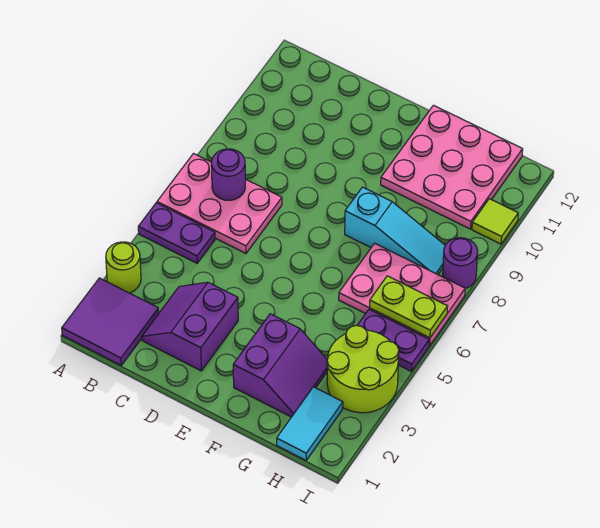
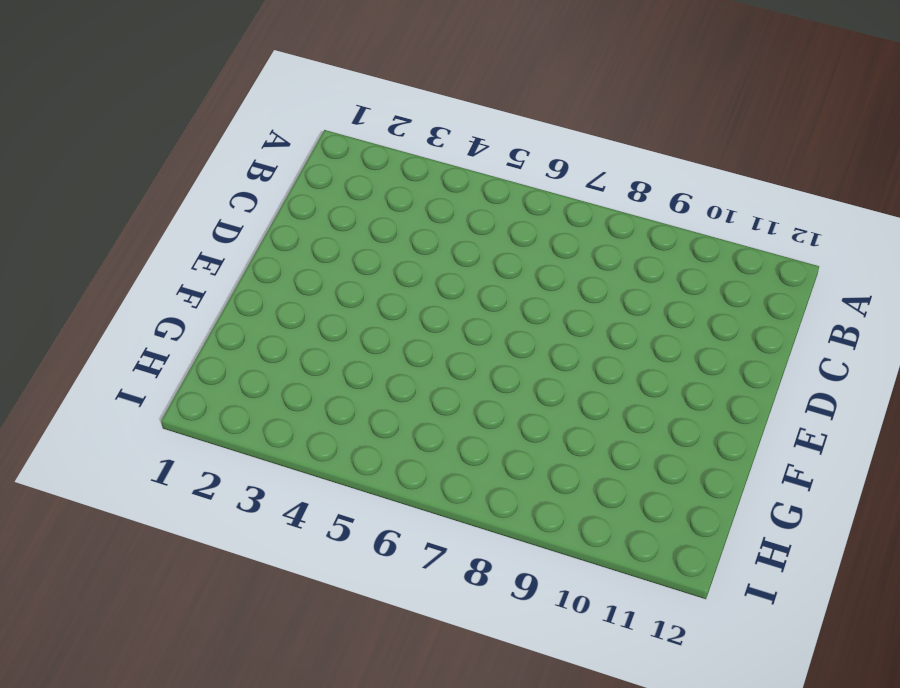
none -> purple 2x2 tile [62,278,159,365]
none -> lime 1x1 round brick [106,242,141,293]
none -> purple 1x2 plate [138,203,215,263]

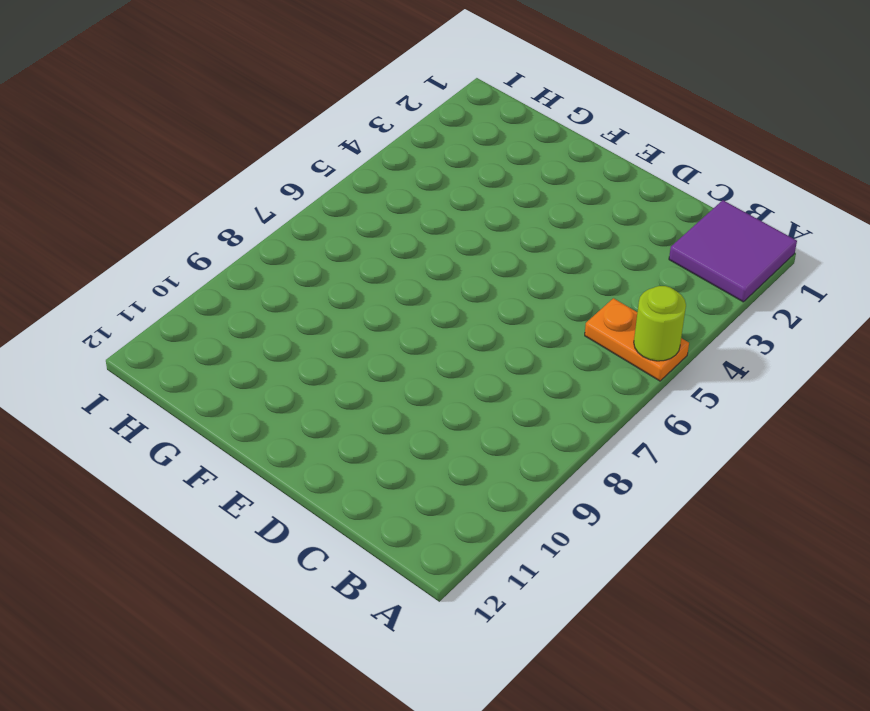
orange 1x2 plate [585,298,689,381] -> purple 1x2 plate [138,203,215,263]
lime 1x1 round brick [634,286,686,361] -> lime 1x1 round brick moved to [106,242,141,293]
none -> pink 2x3 plate [157,154,282,253]
none -> purple 2x2 slope [142,282,238,371]
none -> purple 2x2 slope [233,314,327,417]

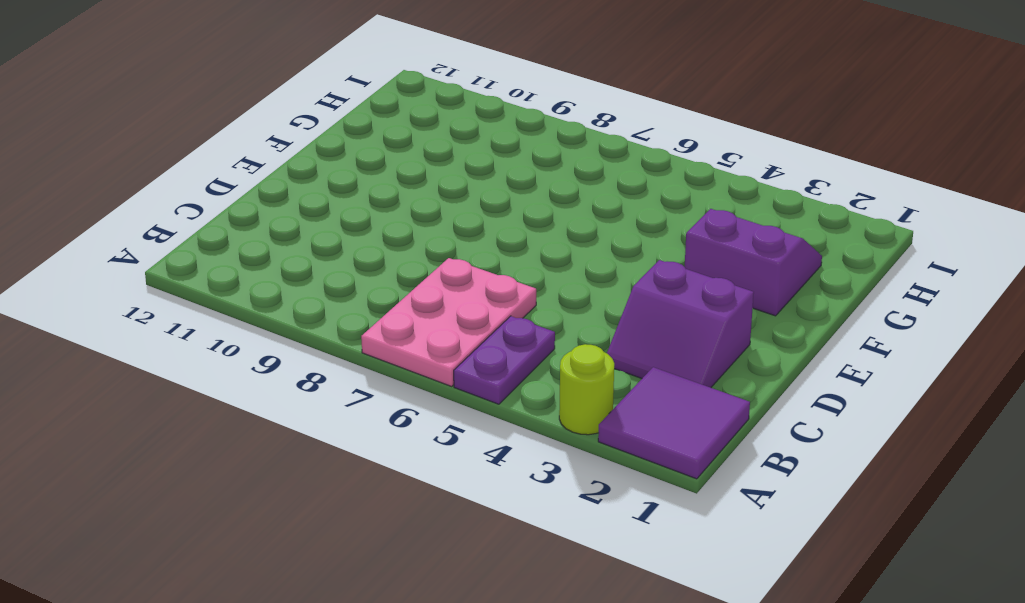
none -> cyan 1x3 slope [345,187,445,275]
none -> pink 3x3 plate [381,105,523,229]
none -> pink 2x3 plate [339,243,465,346]

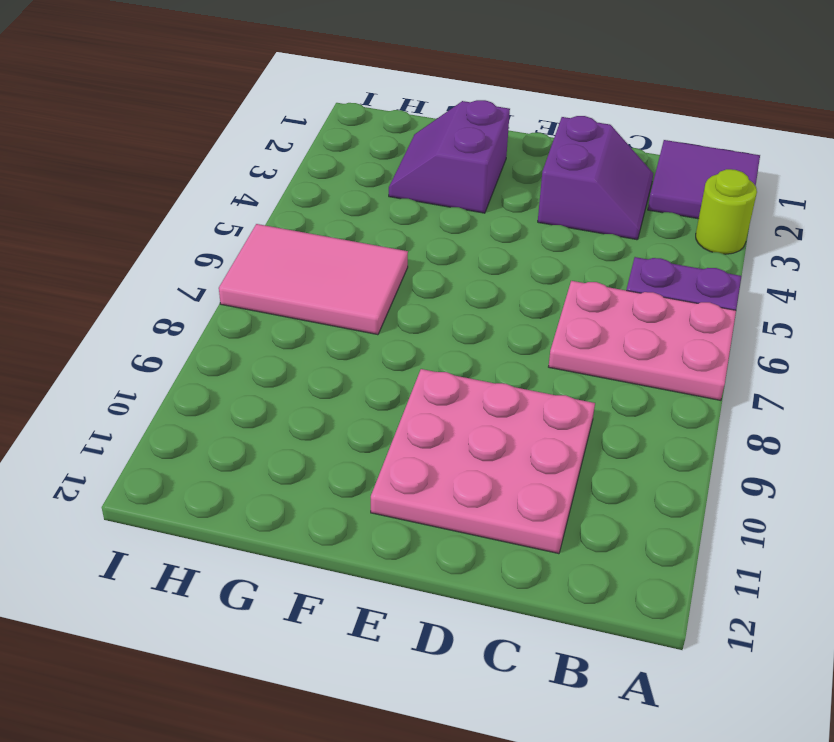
pink 3x3 plate [371,369,595,554] -> pink 3x3 plate moved to [381,105,523,229]
pink 2x3 tile [219,224,408,335] -> pink 2x3 plate [339,243,465,346]
none -> cyan 1x3 slope [345,187,445,275]
none -> cyan 1x2 tile [277,387,343,460]
none -> lime 2x2 round brick [327,326,399,413]

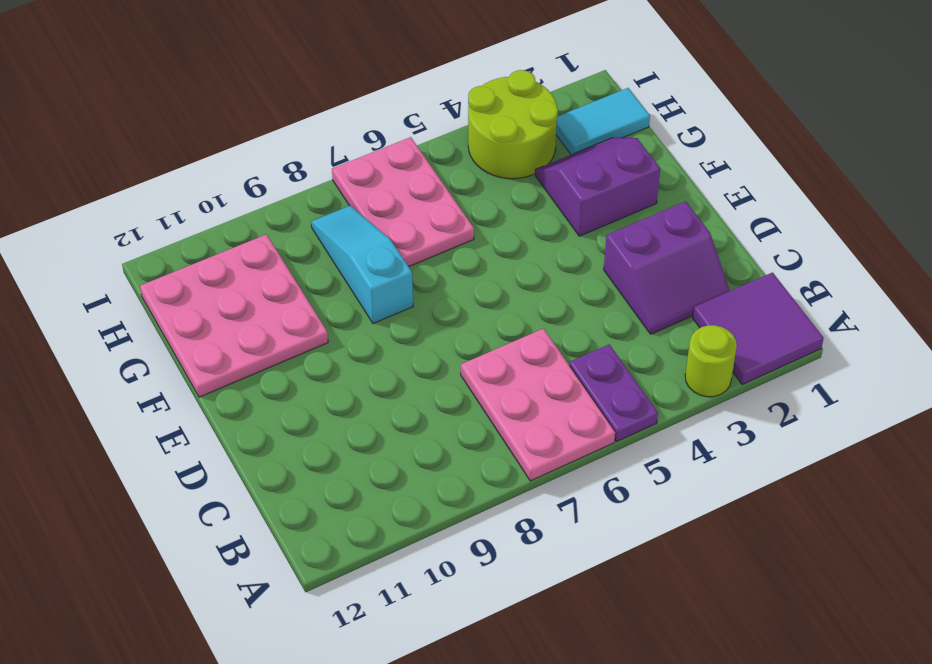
none -> purple 1x2 plate [357,310,429,372]
none -> purple 1x1 round brick [443,238,478,289]
none -> lime 1x1 tile [472,199,518,244]

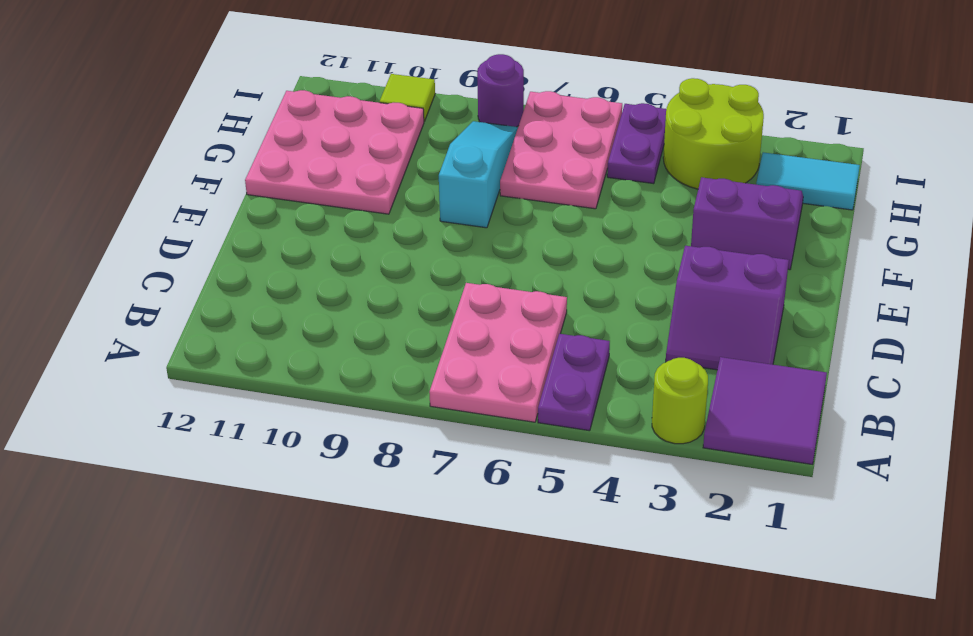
none -> purple 1x1 round brick [211,149,245,200]
none -> lime 1x2 plate [370,276,448,338]

